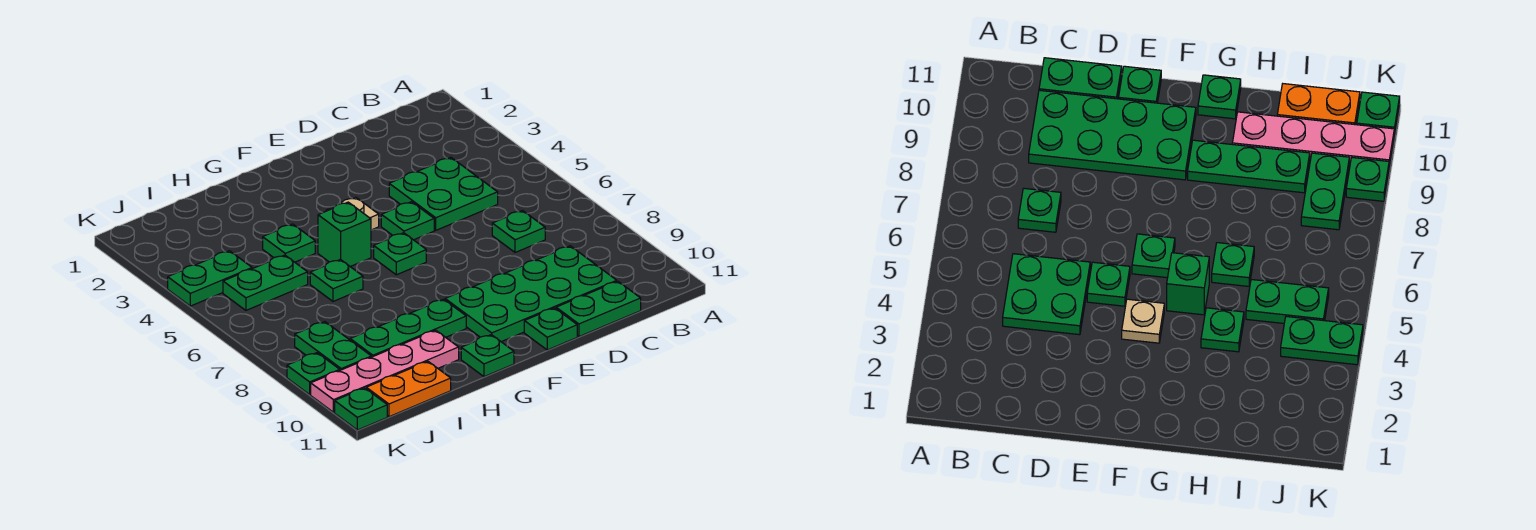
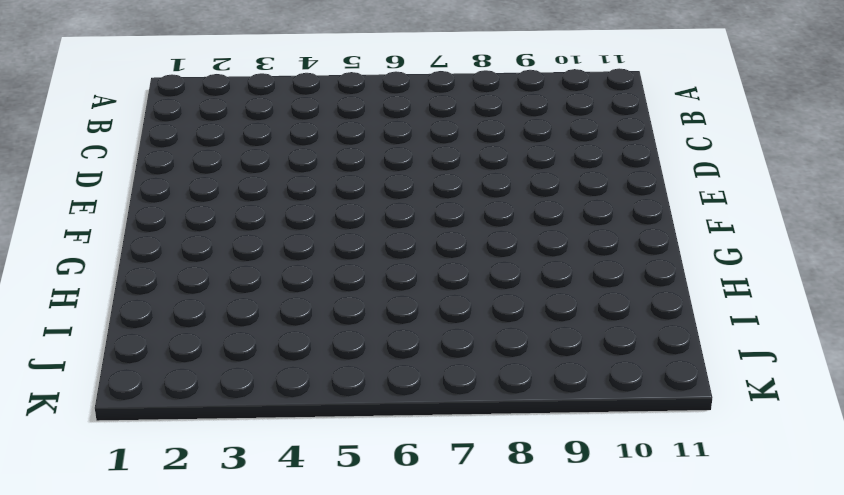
none -> green 2x2 plate [389,157,498,230]
none -> green 1x1 plate [492,211,545,252]
none -> green 2x4 plate [445,246,617,342]

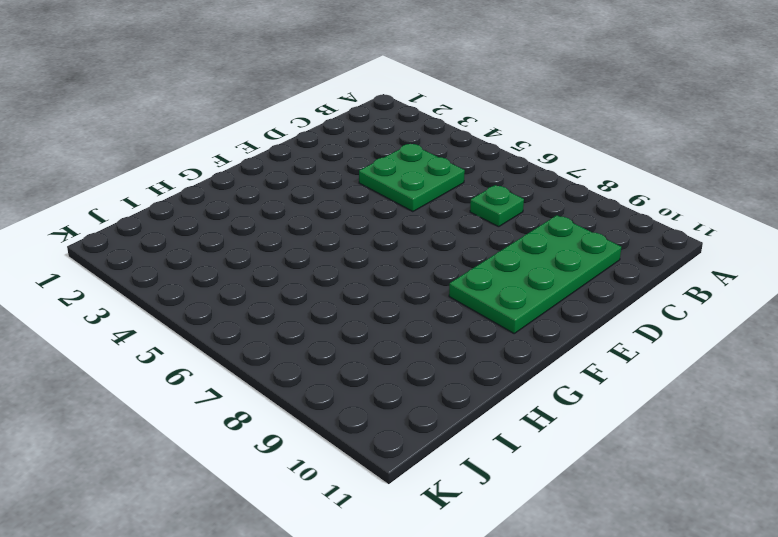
none -> green 1x2 plate [556,281,641,337]
none -> green 1x1 plate [381,202,434,240]
none -> green 1x1 plate [524,308,577,350]

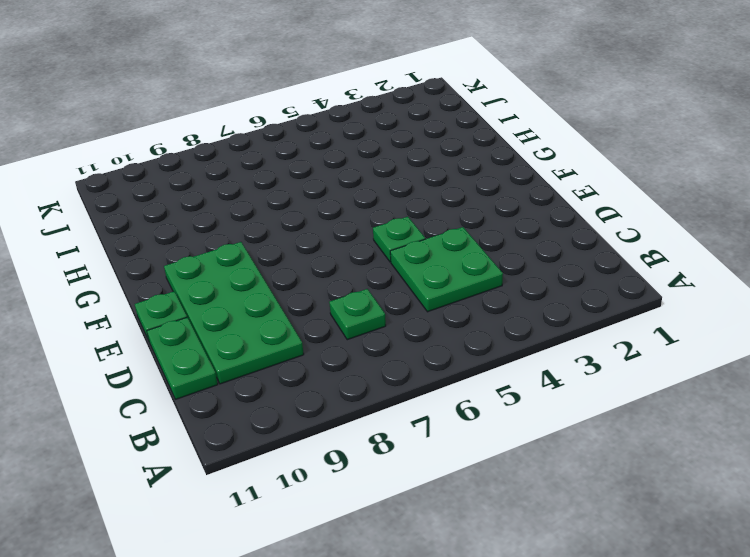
none -> tan 1x1 plate [326,197,379,230]
none -> green 1x1 plate [374,233,426,275]
none -> green 1x1 brick [318,202,371,267]

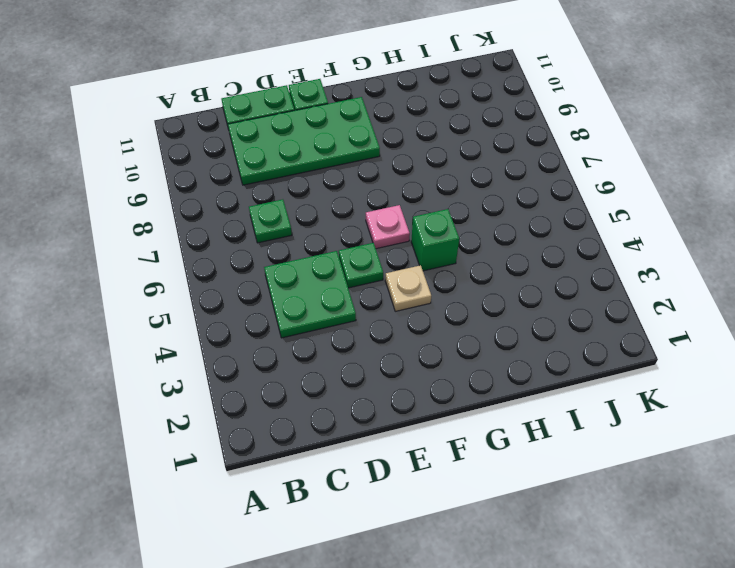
pink 1x1 plate [366,205,410,249] -> green 1x1 plate [374,233,426,275]
none -> green 1x3 plate [350,299,466,357]
none -> green 1x1 plate [461,335,514,377]
none -> green 1x1 plate [263,224,315,262]

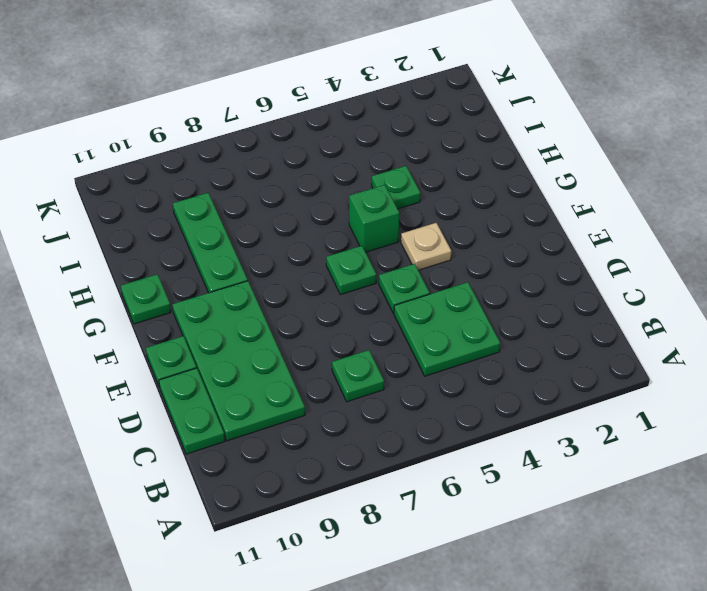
none -> green 1x1 plate [310,259,363,301]
none -> pink 1x4 plate [311,330,459,412]
none -> green 1x2 plate [223,255,308,310]

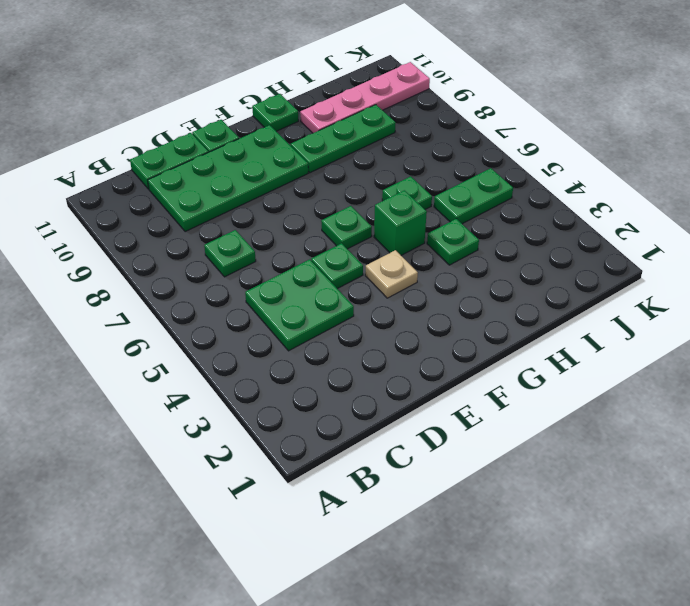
none -> orange 1x2 plate [366,361,451,417]
none -> green 1x2 plate [168,251,252,306]
none -> green 1x2 plate [295,322,371,370]

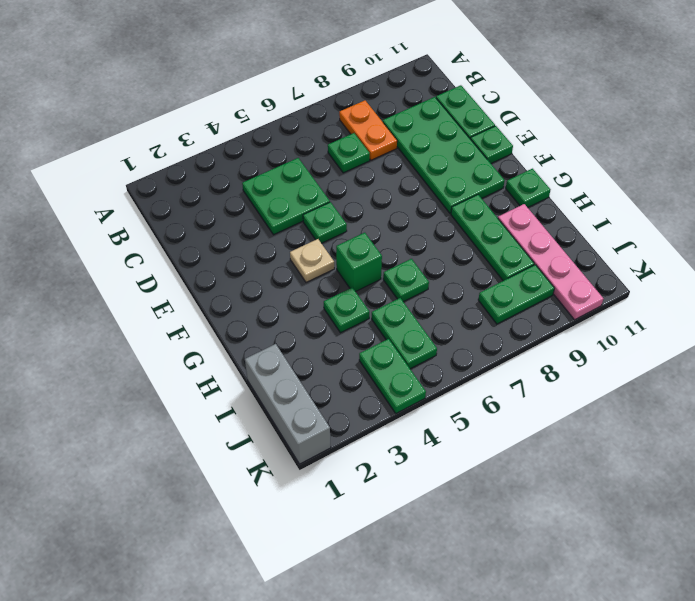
orange 1x2 plate [339,101,397,160] -> orange 1x2 plate moved to [366,361,451,417]
grey 1x3 brick [245,344,331,464] -> none
none -> green 1x1 plate [374,233,426,275]
none -> green 1x1 plate [287,353,340,394]
none -> green 1x1 plate [335,388,387,430]

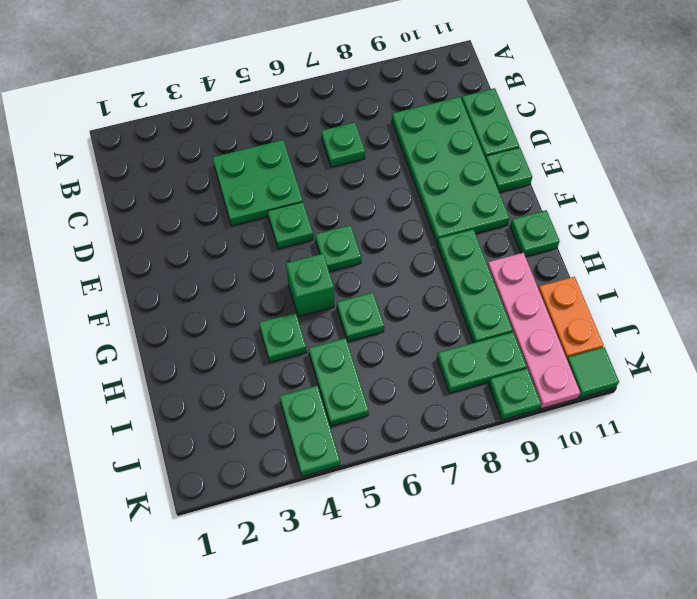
green 1x1 tile [567,347,619,398] -> green 1x1 plate [335,388,387,430]
none -> tan 1x1 plate [326,197,379,230]

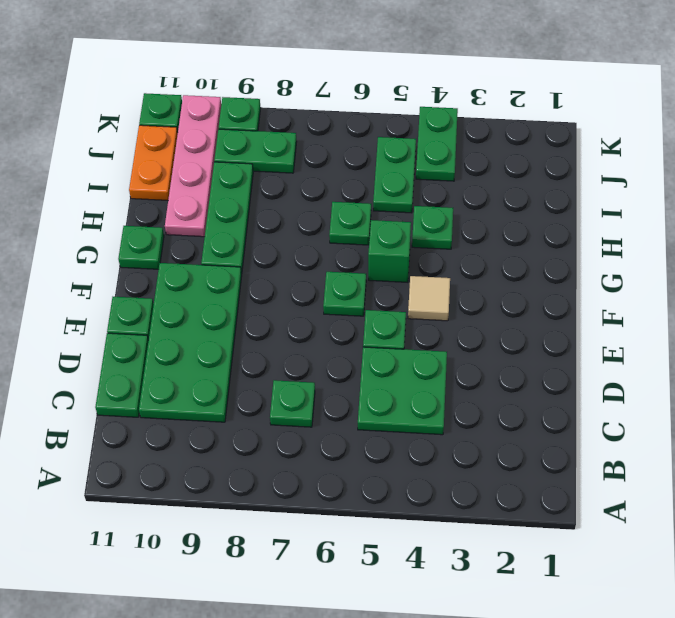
tan 1x1 tile [408,276,450,321] -> tan 1x1 plate [326,197,379,230]

